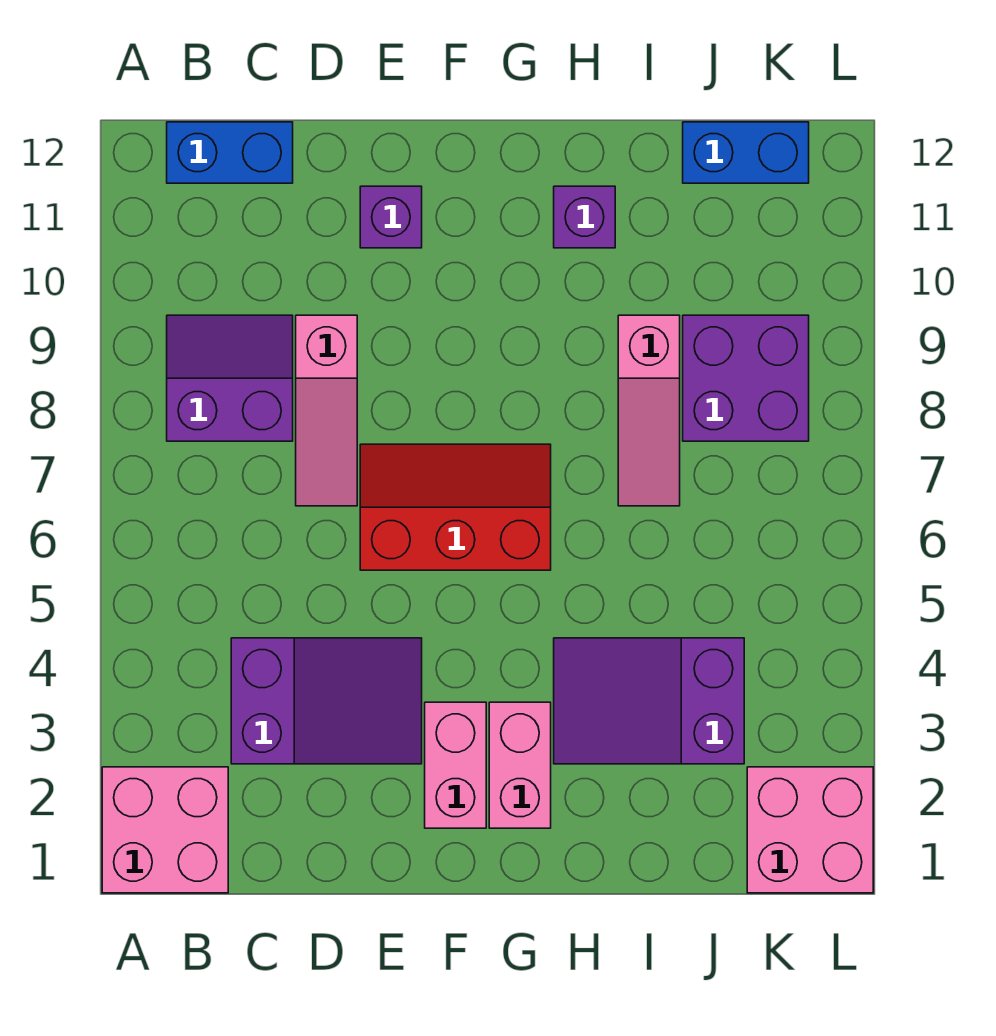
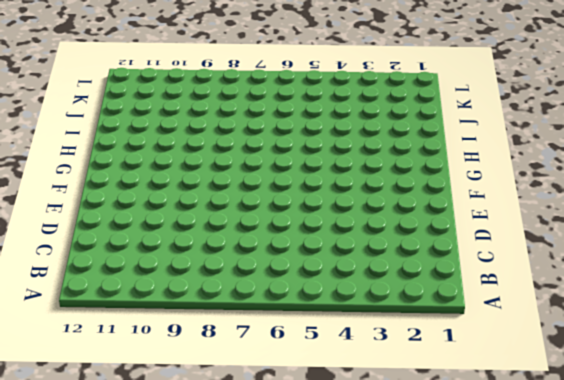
none -> pink 2x2 brick [102,767,228,893]
none -> purple 2x2 slope [167,315,293,441]
none -> blue 1x2 brick [167,122,293,183]

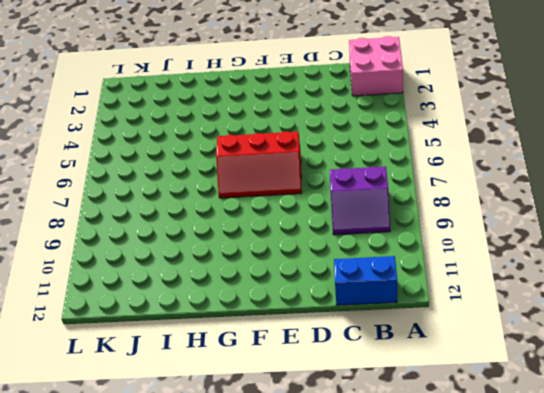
none -> purple 2x3 slope [231,638,422,764]
none -> pink 1x3 slope [296,315,357,506]
none -> purple 1x1 brick [360,186,422,248]

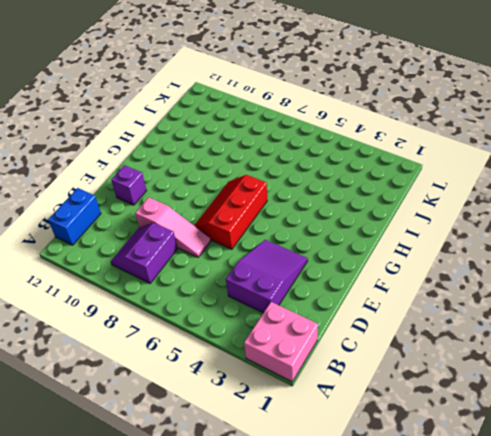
none -> pink 1x2 brick [425,702,486,828]
none -> pink 1x2 brick [489,702,551,828]
none -> purple 2x3 slope [554,638,744,764]

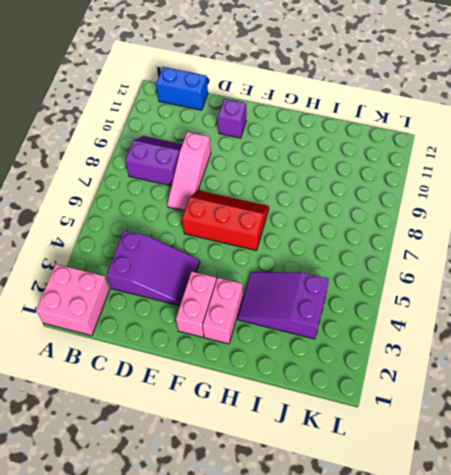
none -> purple 1x1 brick [554,186,615,248]
none -> pink 1x3 slope [618,315,680,506]
none -> purple 2x2 brick [683,315,809,441]

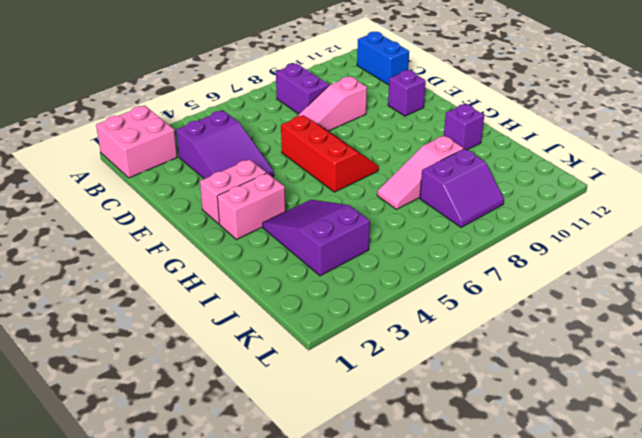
purple 2x2 slope [420,149,504,227] -> purple 2x2 brick [683,315,809,441]
none -> blue 1x2 brick [683,122,809,183]
none -> pink 2x2 brick [747,767,873,893]

